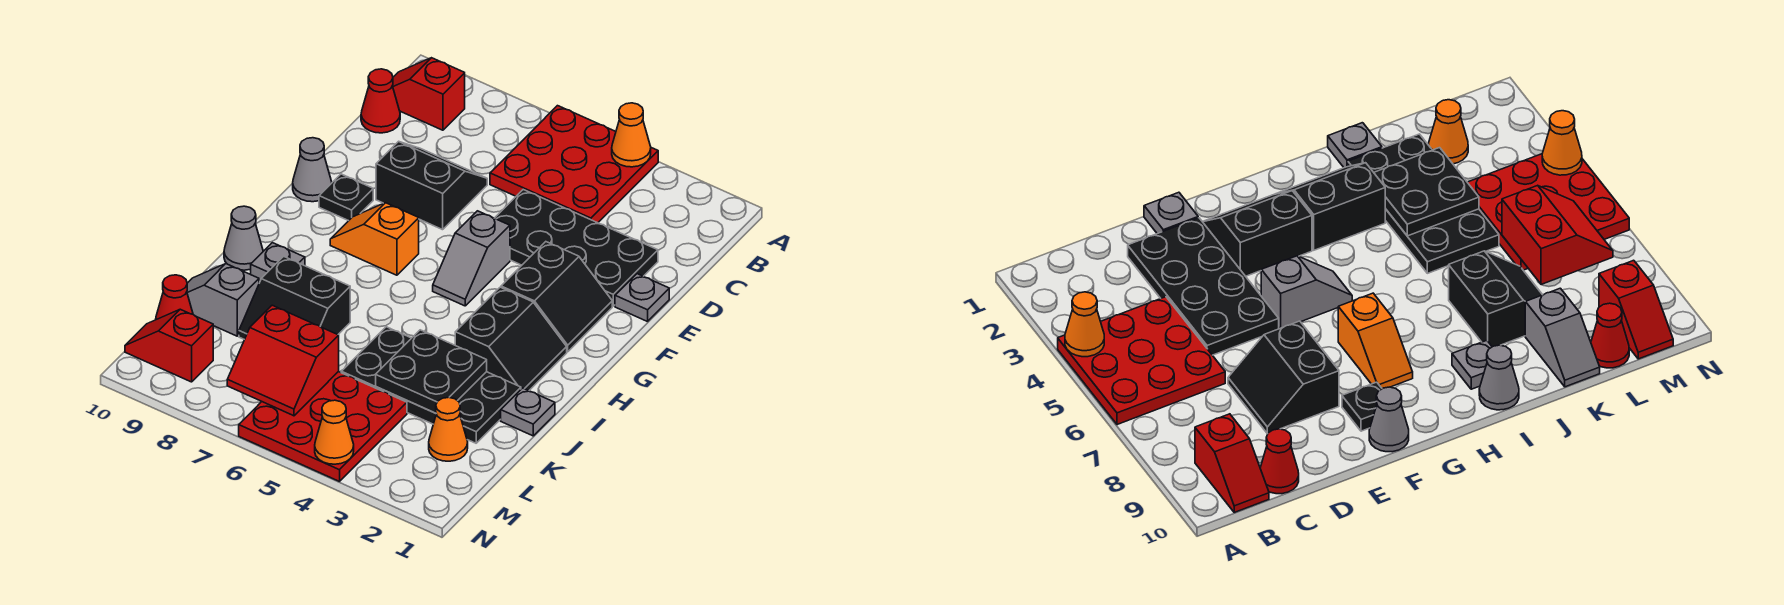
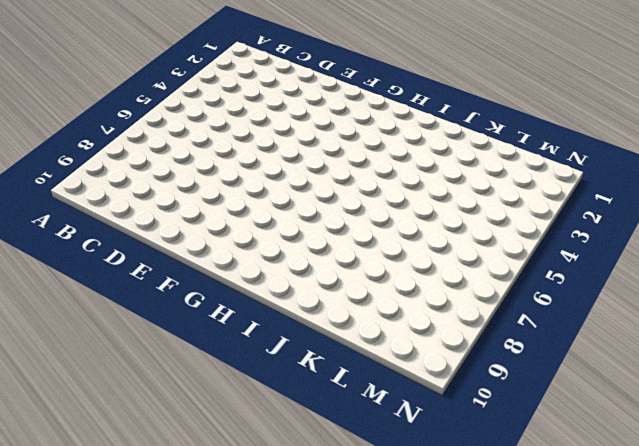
none -> red 3x3 plate [490,106,658,223]
none -> red 1x2 slope [392,58,465,130]
none -> red 1x1 cone [361,69,400,133]

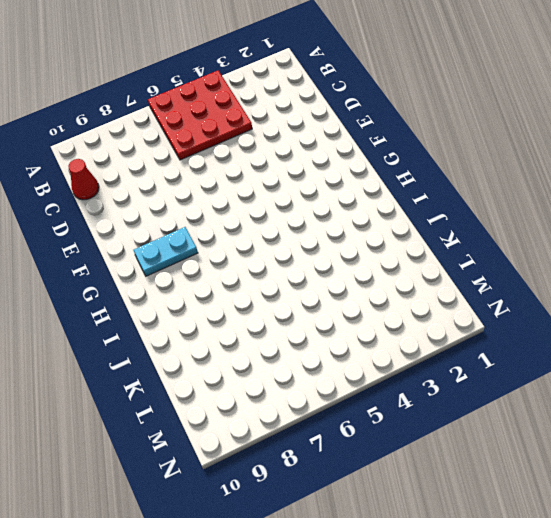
cyan 1x2 plate [134,227,198,276] -> orange 1x2 slope [330,203,419,275]
none -> red 1x2 slope [392,58,465,130]
none -> black 2x4 plate [495,190,658,306]
none -> black 2x2 slope [376,141,487,230]

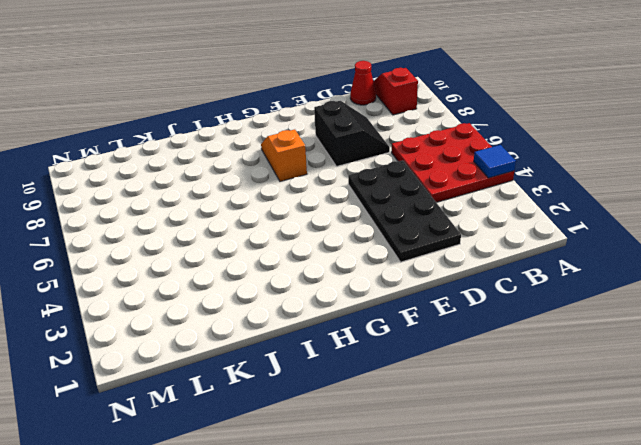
blue 1x1 tile [474,145,516,178] -> orange 1x1 cone [612,103,651,167]
none -> grey 1x1 plate [615,274,669,322]
none -> black 2x2 slope [501,242,612,352]
none -> grey 1x2 slope [433,211,510,306]

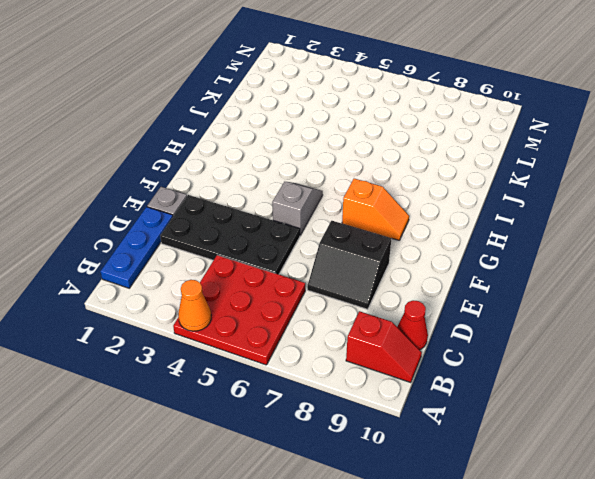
blue 1x3 plate [100,207,173,288] -> none
none -> black 2x2 slope [501,242,612,352]
none -> black 1x1 plate [319,174,373,221]
none -> grey 1x1 cone [293,138,332,202]

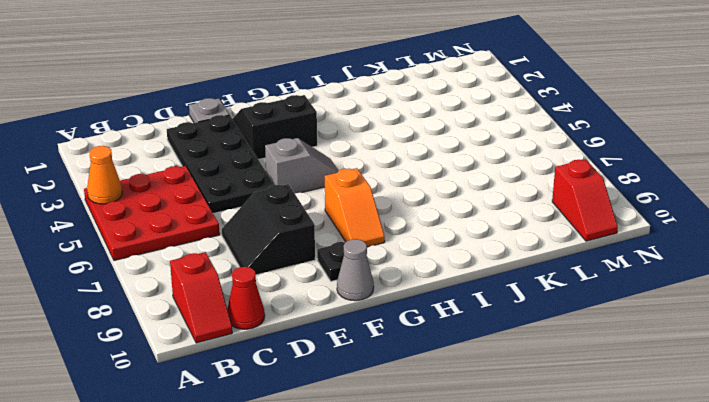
none -> black 2x2 slope [455,287,567,391]
none -> grey 1x1 plate [251,243,305,280]
none -> grey 1x1 cone [224,206,263,270]

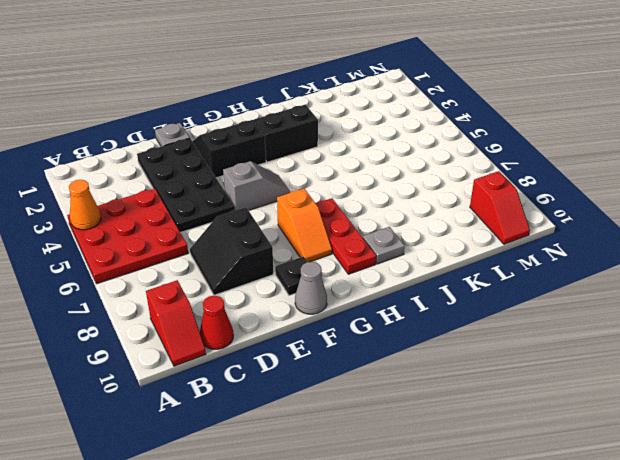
red 1x3 plate [316,198,376,274] -> none
none -> grey 1x1 cone [224,206,263,270]
none -> grey 1x1 plate [501,388,555,436]
none -> black 2x4 plate [341,327,521,443]

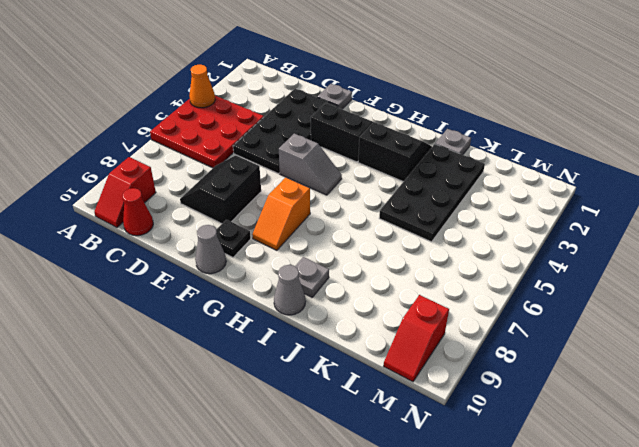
none -> black 2x2 slope [239,256,350,339]
none -> grey 1x2 slope [187,264,259,336]
none -> orange 1x1 cone [429,397,468,461]

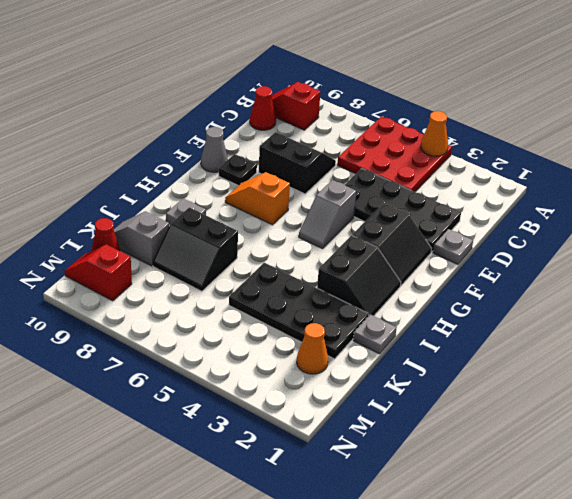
none -> grey 1x1 cone [224,206,263,270]
none -> red 3x3 plate [239,372,407,482]
none -> black 2x2 plate [376,330,487,413]

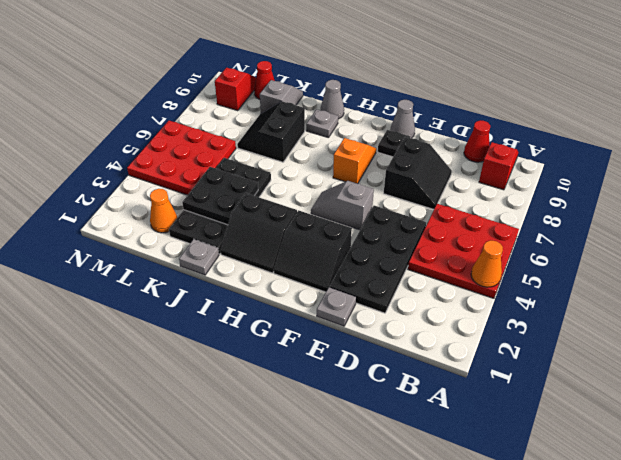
none -> red 2x2 slope [227,305,339,416]
none -> orange 1x1 cone [315,400,354,464]

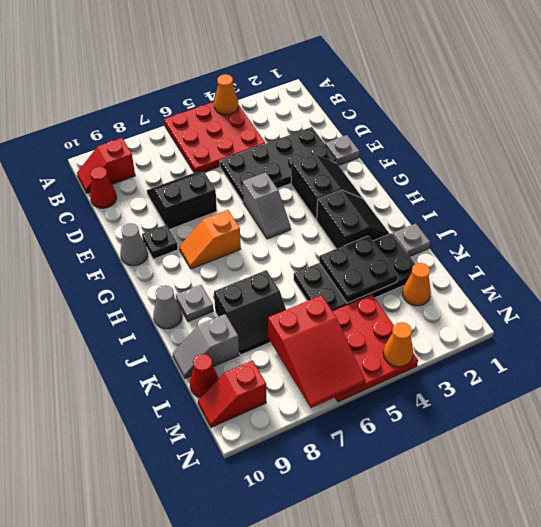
red 2x3 slope [268,295,365,408] -> red 2x2 slope [227,305,339,416]

